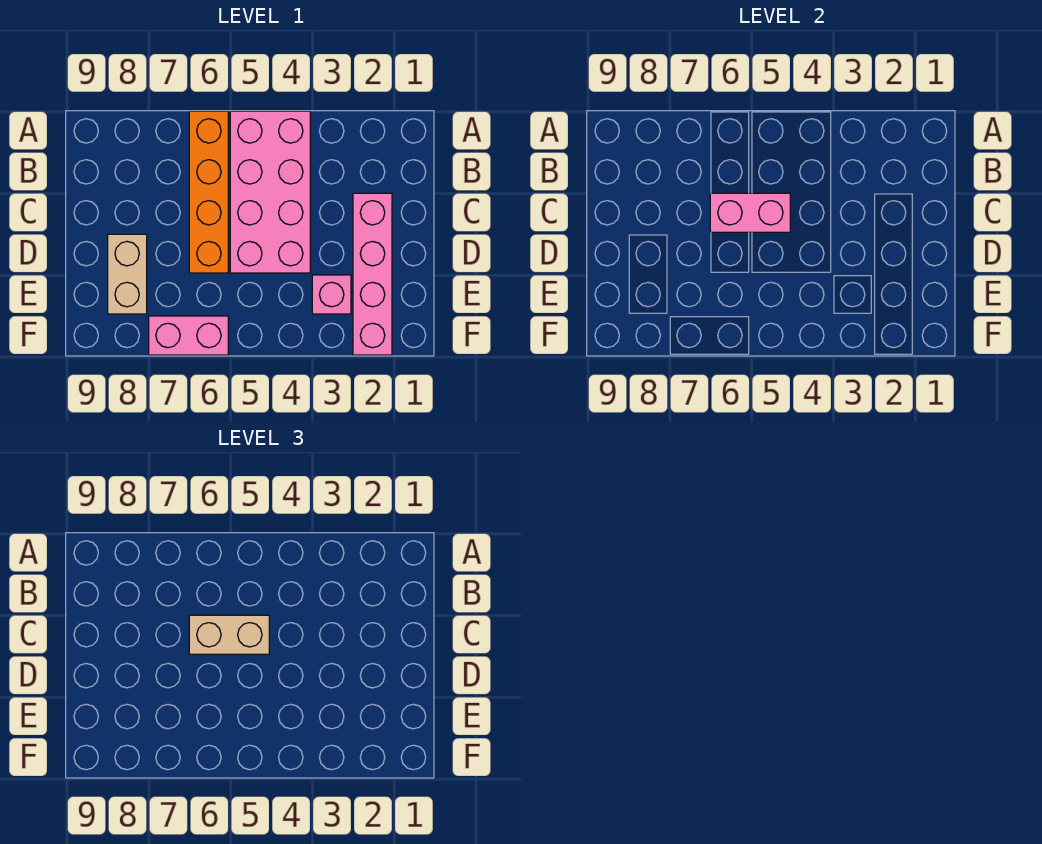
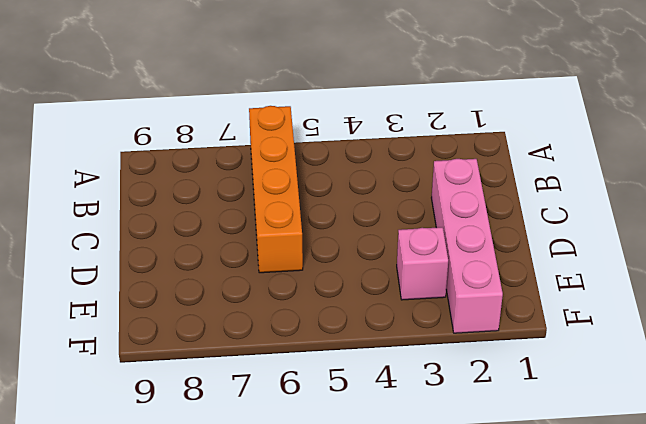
none -> pink 2x4 brick [230,111,310,273]
none -> tan 1x2 brick [108,234,147,314]

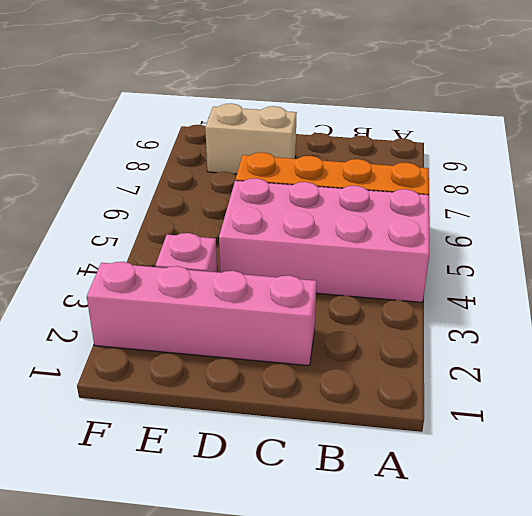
none -> pink 1x2 brick [149,316,228,355]
none -> pink 1x2 brick [710,193,790,232]

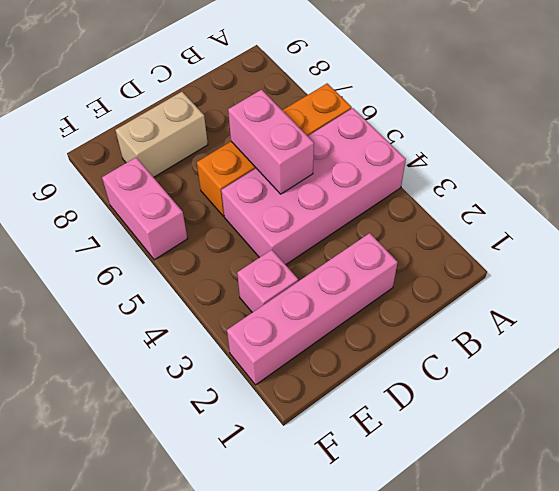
none -> tan 1x2 brick [189,615,269,654]

